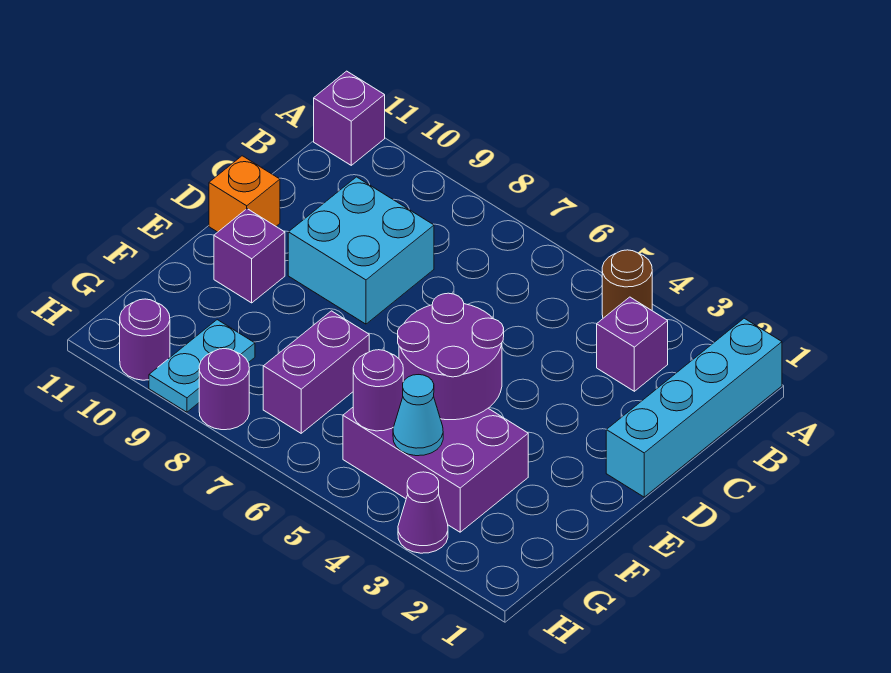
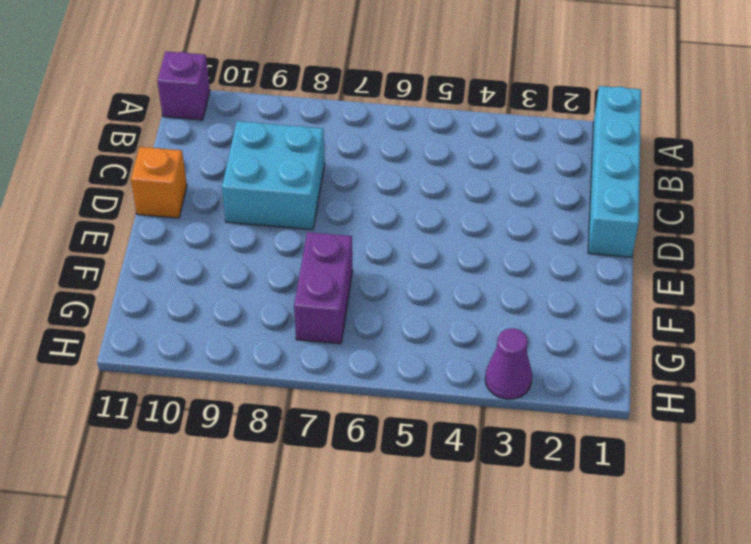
none -> brown 1x1 round brick [602,250,652,318]
none -> purple 1x1 brick [597,297,668,391]
none -> purple 1x1 brick [214,209,285,303]

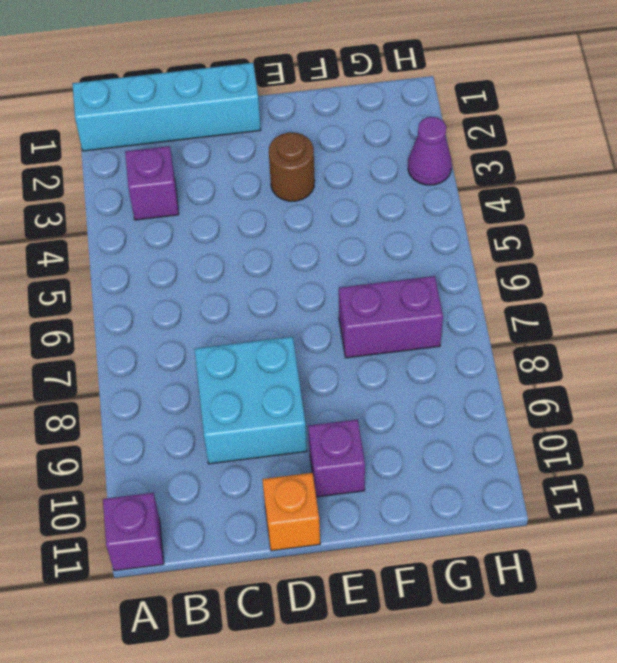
brown 1x1 round brick [269,132,315,201] -> brown 1x1 round brick moved to [602,250,652,318]
none -> purple 2x3 brick [343,408,528,532]
none -> cyan 1x2 plate [149,320,255,412]
none -> purple 1x1 round brick [199,349,249,430]

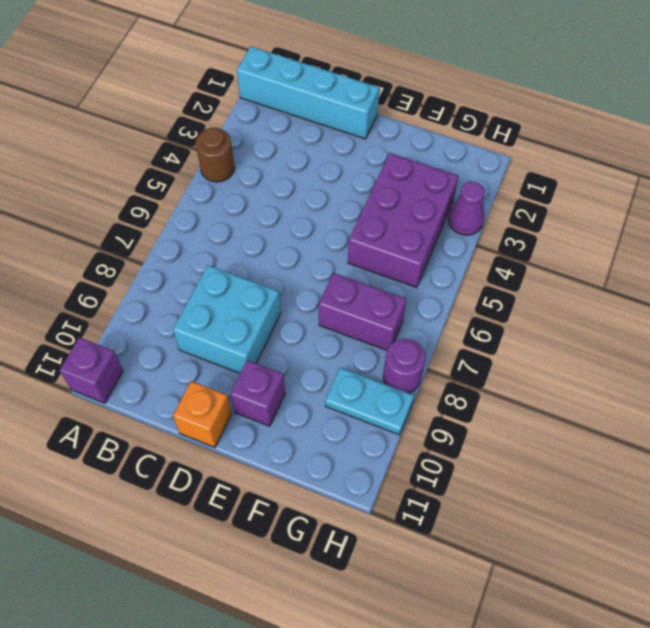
none -> purple 1x1 brick [597,297,668,391]
none -> purple 1x1 round brick [120,299,170,380]
none -> purple 2x2 round brick [398,293,504,420]

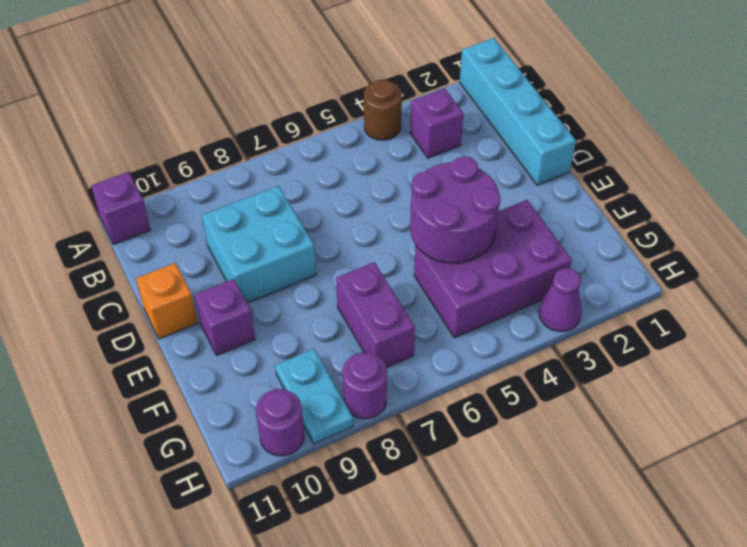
none -> cyan 1x1 cone [393,375,443,456]
none -> purple 1x1 round brick [353,350,403,431]

